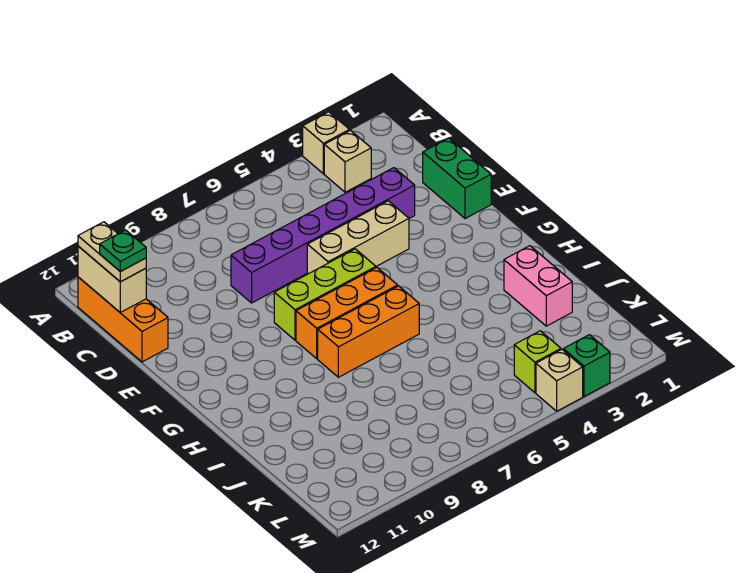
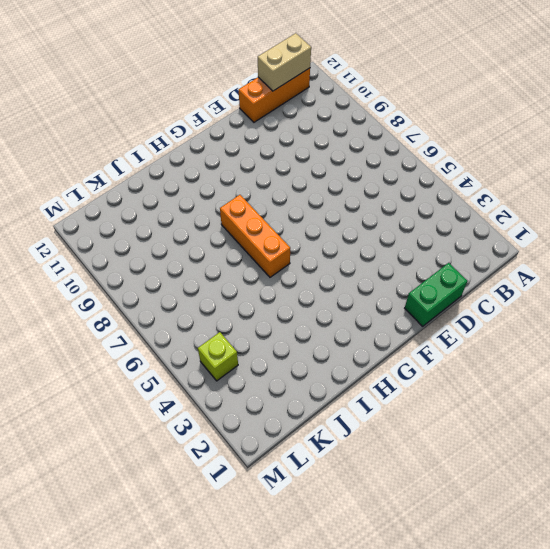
none -> tan 1x1 brick [303,112,350,174]
none -> tan 1x1 brick [324,130,371,192]
none -> purple 1x6 brick [231,168,415,303]

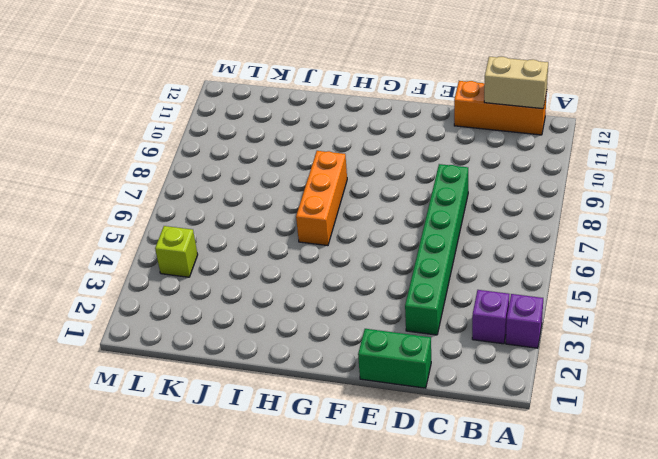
purple 1x1 brick [506,294,543,348] -> tan 1x1 brick [303,112,350,174]
purple 1x1 brick [472,290,509,344] -> tan 1x1 brick [324,130,371,192]
green 1x6 brick [405,164,468,335] -> purple 1x6 brick [231,168,415,303]
none -> tan 1x3 brick [307,201,409,274]
none -> lime 1x3 brick [274,249,376,340]
none -> orange 1x3 brick [296,268,398,359]

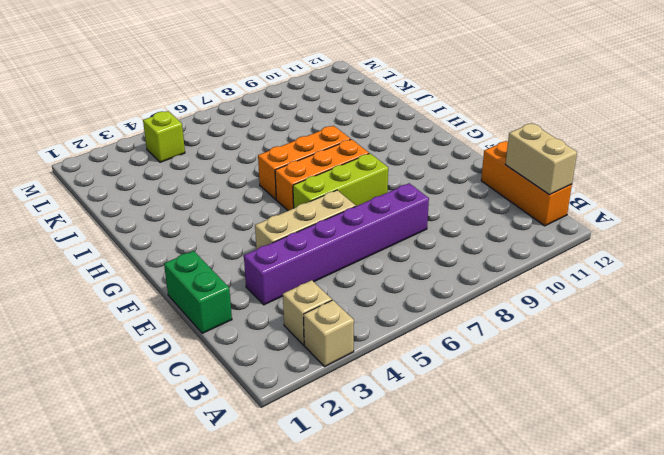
none -> pink 1x2 brick [504,246,572,326]
none -> green 1x1 brick [563,335,610,397]
none -> tan 1x1 brick [536,350,583,411]

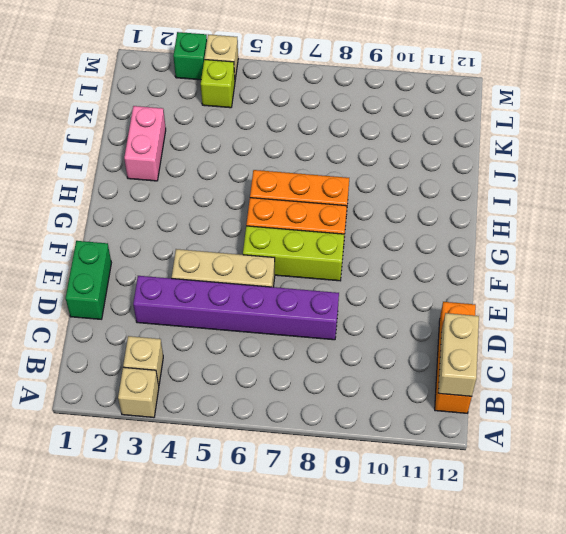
none -> tan 1x2 plate [78,222,146,282]
none -> green 1x1 plate [100,230,146,271]

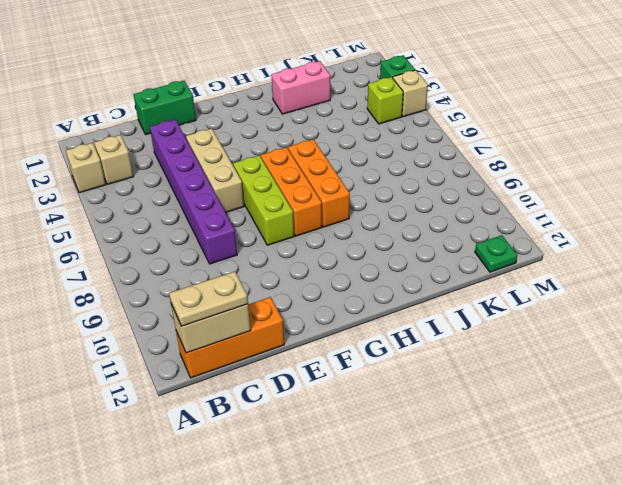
green 1x1 plate [475,235,517,272] -> green 1x1 plate moved to [100,230,146,271]

